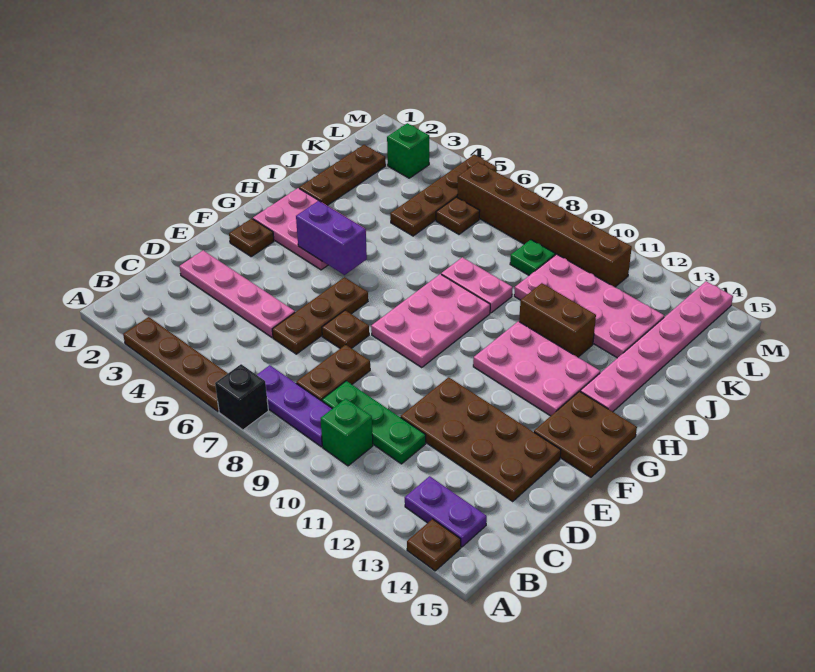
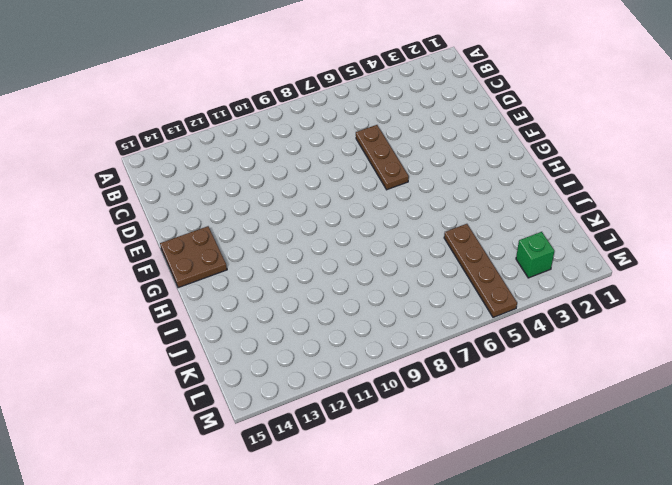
none -> brown 1x4 plate [123,317,228,412]
none -> black 1x1 brick [215,364,268,430]
none -> brown 1x1 plate [407,519,461,571]

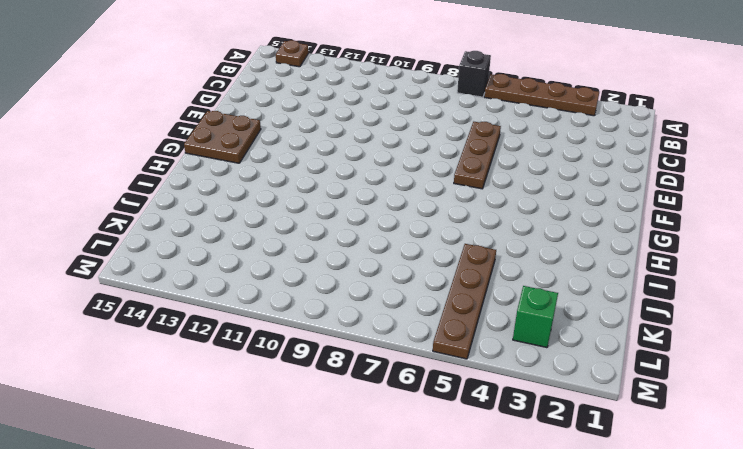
none -> purple 1x3 plate [257,365,332,447]
none -> green 1x1 brick [321,399,373,466]
none -> purple 1x2 plate [405,476,487,547]

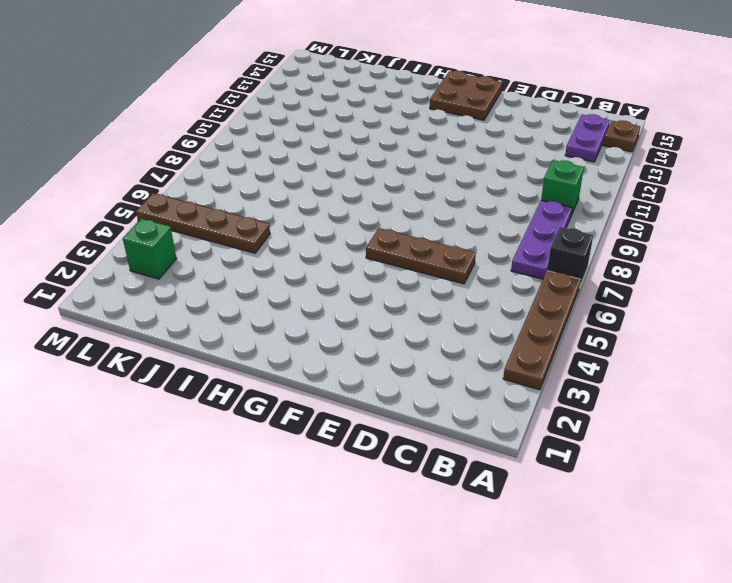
none -> brown 1x2 plate [296,345,370,401]
none -> green 1x3 plate [322,381,426,464]
none -> pink 1x4 plate [179,250,295,337]

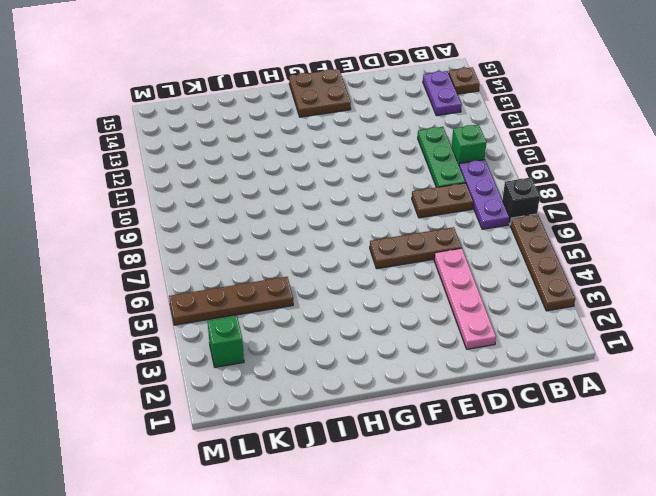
none -> brown 2x4 plate [401,377,561,501]
none -> brown 1x1 plate [322,310,369,348]
none -> brown 1x1 plate [229,219,274,256]

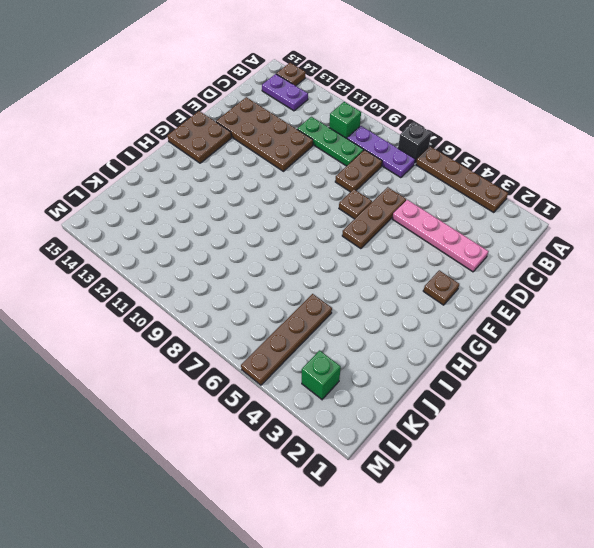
none -> pink 2x3 plate [371,274,490,367]
none -> pink 2x3 plate [253,188,339,270]
none -> pink 2x3 plate [473,321,600,416]

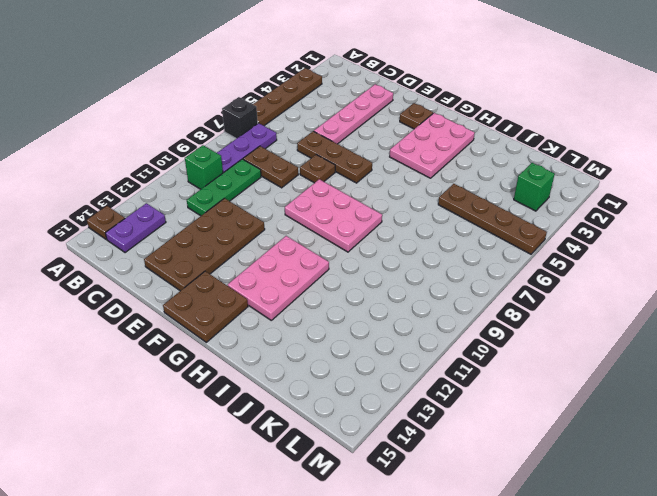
none -> pink 1x6 plate [580,281,733,412]
none -> brown 1x3 plate [299,145,386,205]
none -> pink 1x2 plate [441,257,513,313]

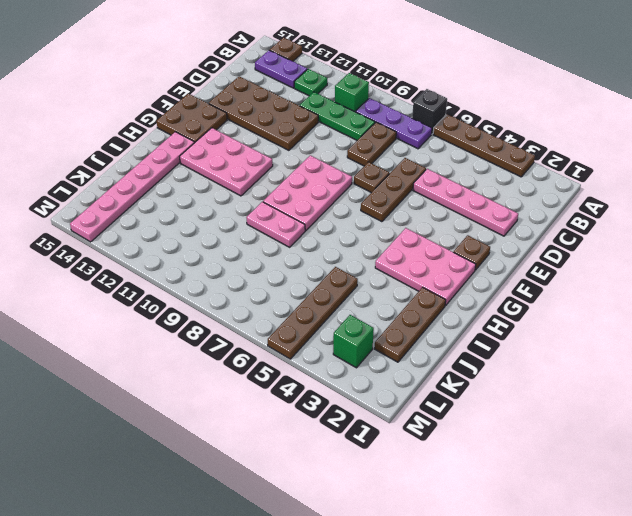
green 1x1 plate [294,69,327,96] -> green 1x1 plate moved to [510,240,555,275]
none -> brown 1x2 brick [519,283,596,357]
none -> pink 2x4 plate [514,254,664,358]
none -> brown 1x1 plate [436,197,480,234]

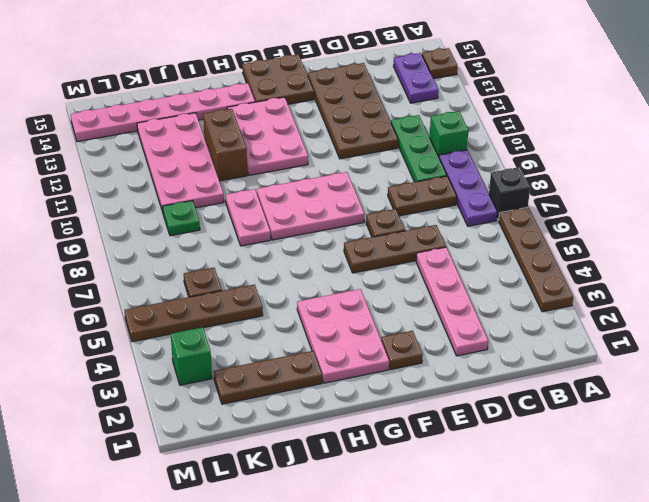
none -> brown 1x6 brick [457,162,632,287]
none -> purple 1x2 brick [296,201,367,275]

